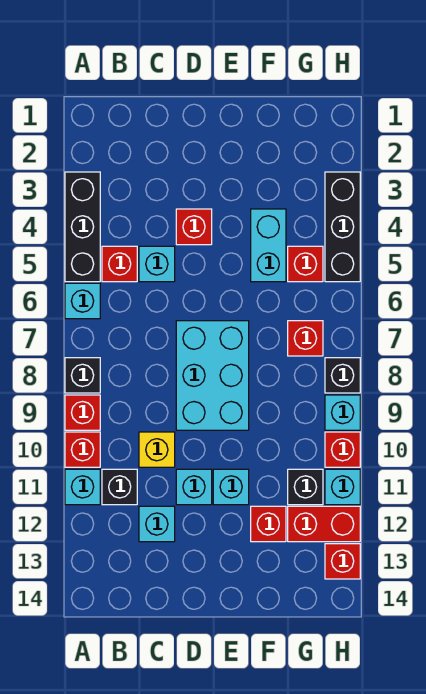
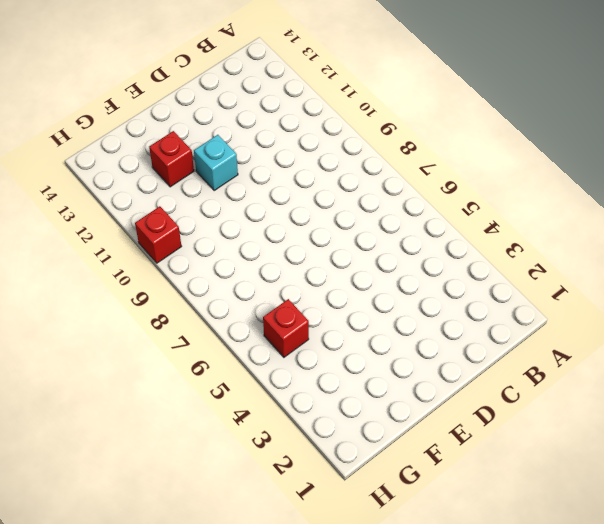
none -> black 1x3 brick [65,172,100,282]
none -> cyan 1x1 brick [65,283,100,319]
none -> black 1x1 brick [65,358,100,393]

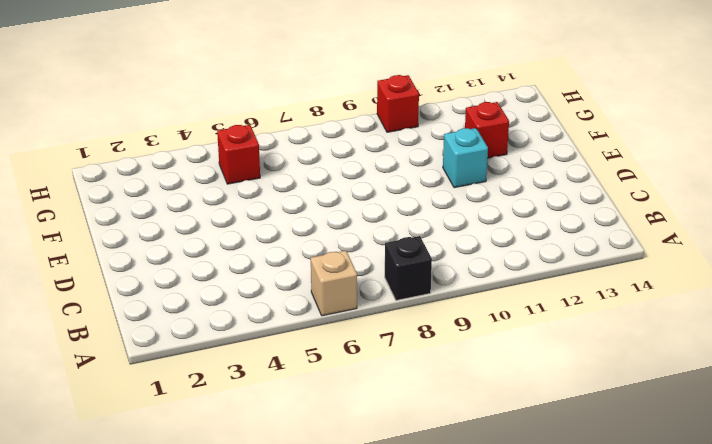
tan 1x1 brick [311,251,357,316] -> cyan 1x1 brick [65,283,100,319]
none -> black 1x3 brick [65,172,100,282]
none -> red 1x1 brick [65,395,100,430]
none -> red 1x1 brick [65,432,100,467]

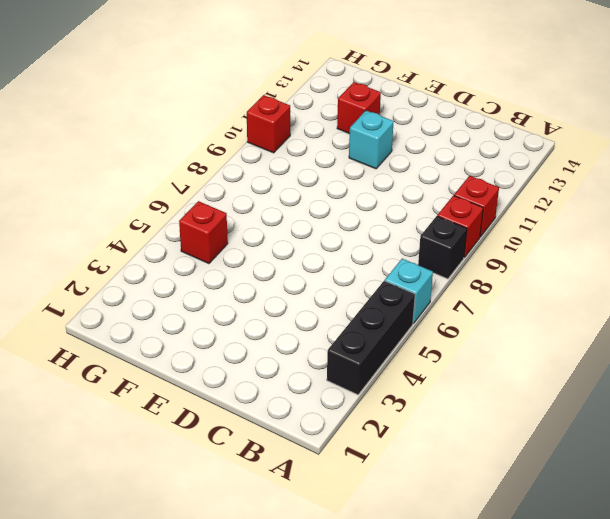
none -> cyan 1x1 brick [65,469,100,505]
none -> red 1x1 brick [102,246,137,282]
none -> black 1x1 brick [102,469,137,505]

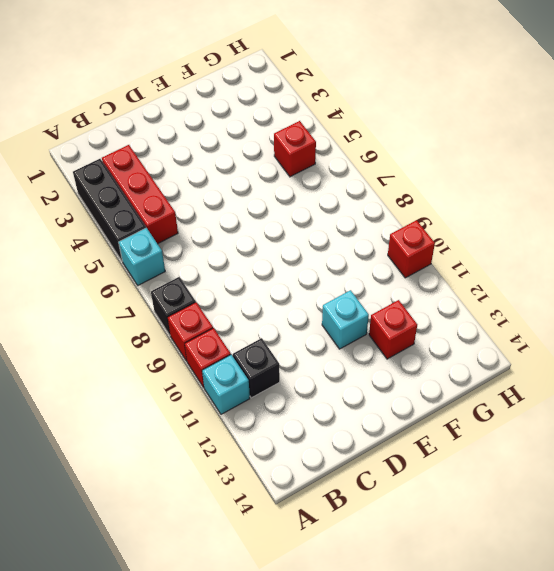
red 1x3 brick [102,145,178,244] -> red 1x1 brick [102,246,137,282]
none -> cyan 1x1 brick [139,246,175,282]
none -> yellow 1x1 brick [139,432,175,467]
none -> cyan 1x1 brick [139,506,175,542]

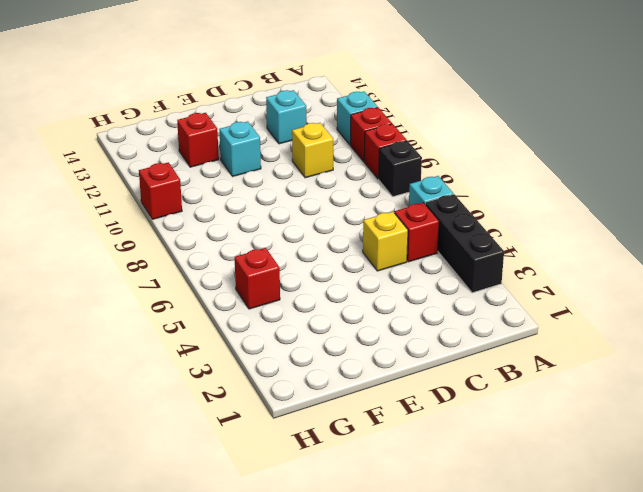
yellow 1x1 brick [363,212,408,271] -> cyan 1x1 brick [139,246,175,282]
none -> black 1x1 brick [102,469,137,505]
none -> red 1x1 brick [176,209,212,245]
none -> cyan 2x3 brick [176,321,249,430]

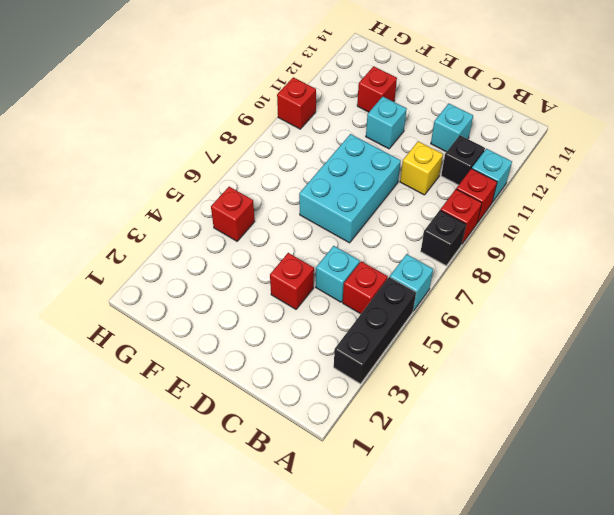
none -> cyan 1x1 brick [176,469,212,505]
none -> cyan 1x2 brick [251,209,286,282]
none -> red 1x1 brick [288,321,323,356]

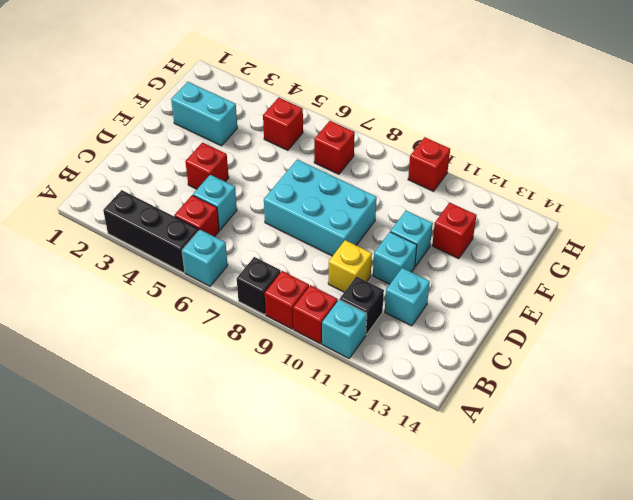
cyan 1x2 brick [171,82,237,146] -> cyan 1x2 brick moved to [251,209,286,282]
none -> black 1x1 brick [288,469,323,505]
none -> red 1x2 brick [288,506,360,542]
none -> black 1x3 brick [325,172,360,282]

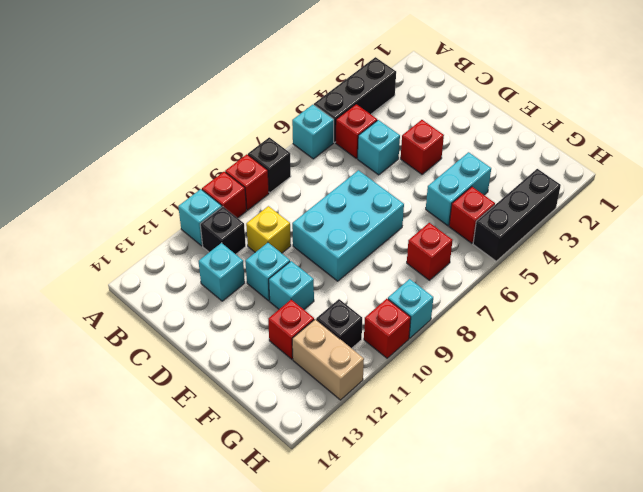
tan 1x2 brick [292,319,364,400] -> red 1x2 brick [288,506,360,542]
none -> black 1x1 brick [325,358,360,393]
none -> cyan 1x1 brick [325,469,360,505]
none -> red 1x1 brick [325,544,360,579]

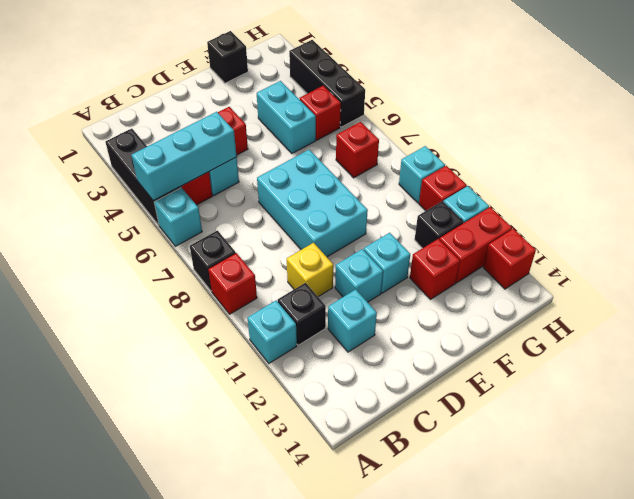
cyan 1x3 brick [132,112,237,201] -> none
black 1x1 brick [207,31,248,83] -> black 1x1 brick moved to [325,358,360,393]
none -> red 1x1 brick [65,432,100,467]

